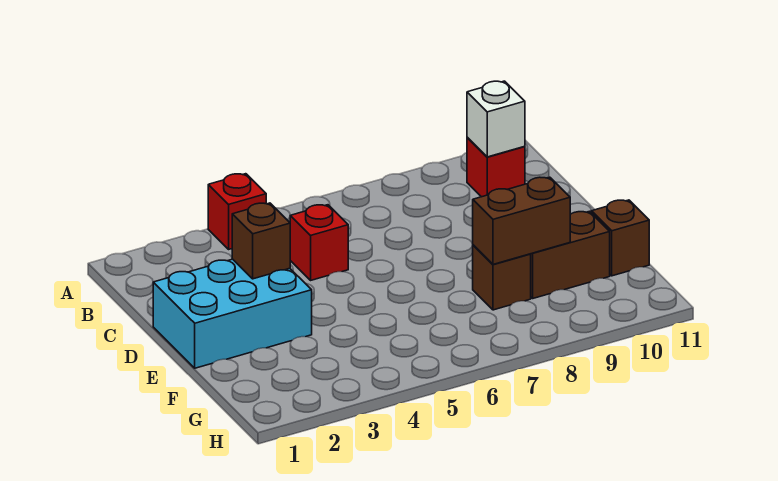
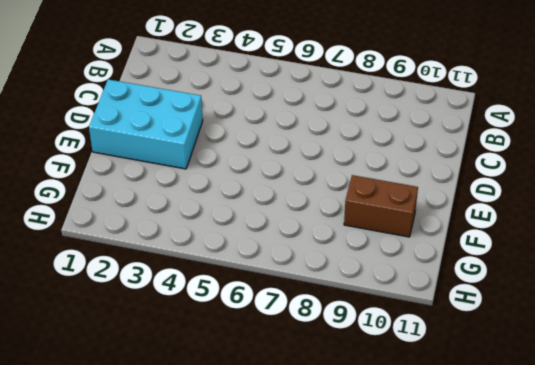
none -> red 1x1 brick [208,174,266,249]
none -> red 1x1 brick [467,137,525,197]

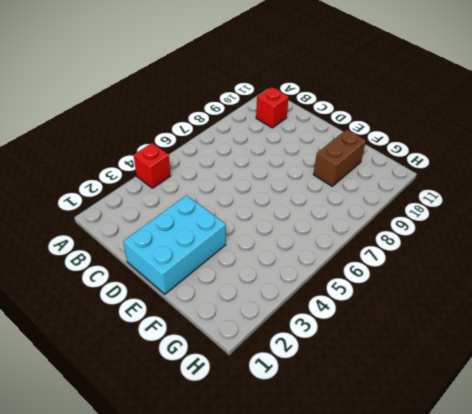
none -> red 1x1 brick [290,205,348,280]
none -> brown 1x1 brick [473,245,531,310]

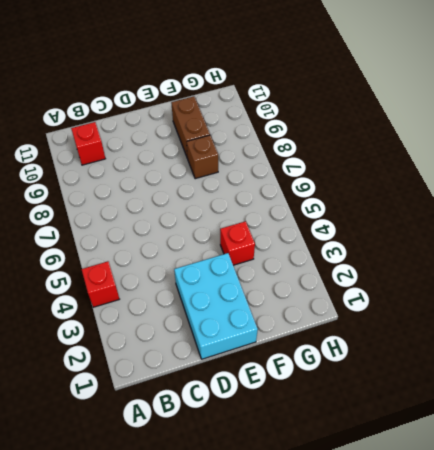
red 1x1 brick [220,221,255,265] -> red 1x1 brick moved to [290,205,348,280]
none -> brown 1x1 brick [591,200,649,276]
none -> white 1x1 brick [467,81,525,157]

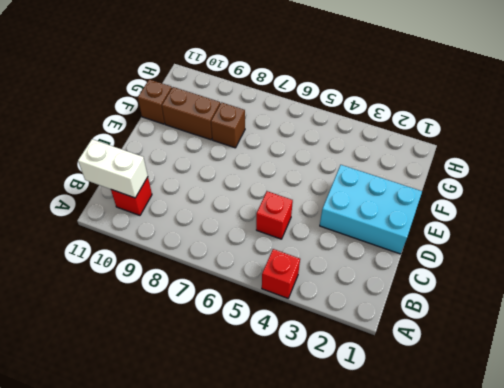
white 1x2 brick [78,139,148,198] -> white 1x1 brick [467,81,525,157]
none -> brown 1x1 brick [232,203,290,279]
none -> brown 1x2 brick [473,177,570,264]

